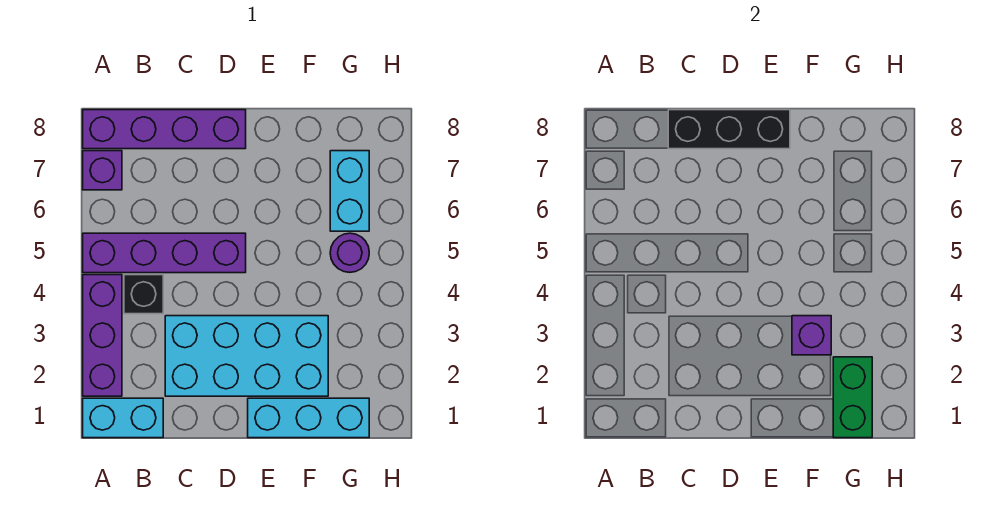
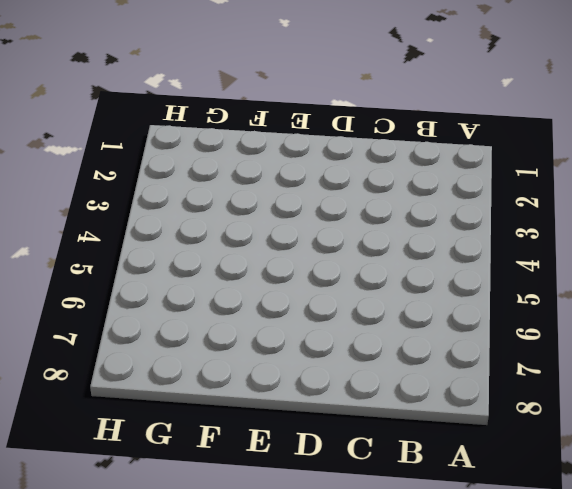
none -> cyan 1x2 brick [83,398,163,438]
none -> purple 1x3 brick [83,275,122,396]
none -> purple 1x4 brick [83,233,246,273]

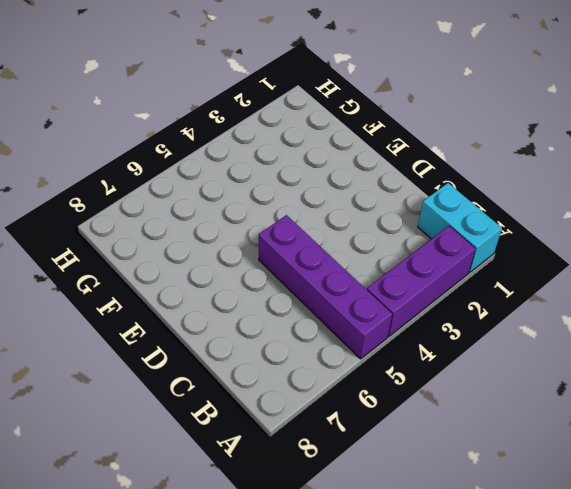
none -> purple 1x1 brick [83,151,122,190]
none -> purple 1x4 brick [83,110,246,149]
none -> black 1x1 brick [124,275,163,314]

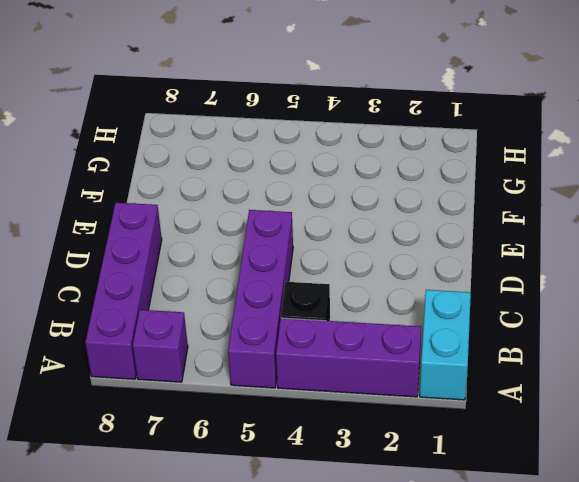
none -> cyan 2x4 brick [165,316,328,396]
none -> cyan 1x3 brick [248,398,369,438]
none -> purple 1x1 round brick [330,233,369,272]

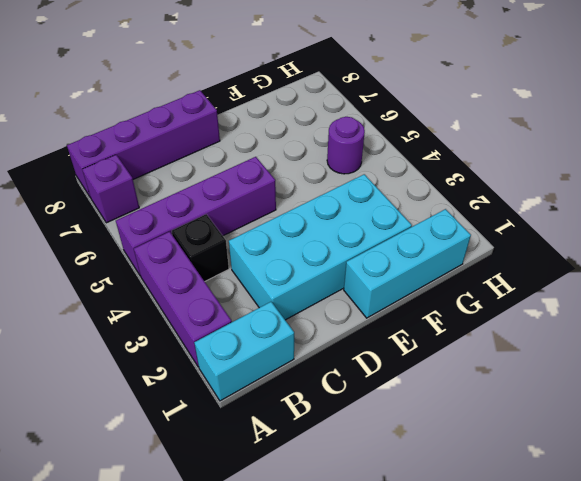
none -> cyan 1x2 brick [330,151,369,231]
none -> black 1x3 brick [668,110,790,149]
none -> purple 1x1 brick [792,316,831,355]

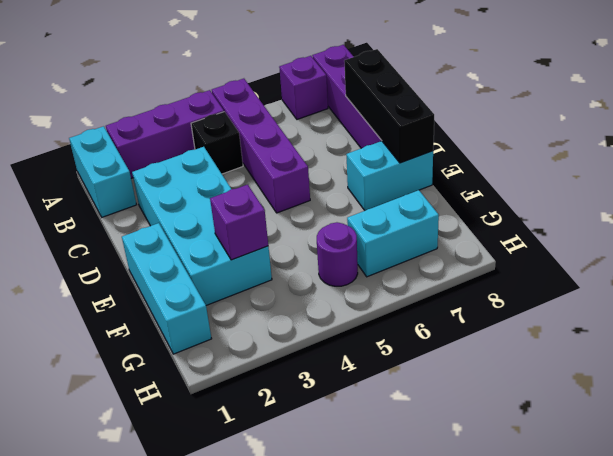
cyan 1x2 brick [346,141,433,211] -> none
none -> green 1x2 brick [833,357,872,438]

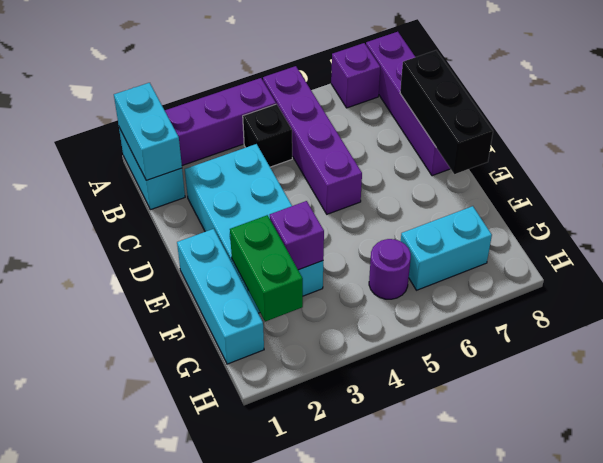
cyan 1x2 brick [114,83,182,180] -> none
green 1x2 brick [230,215,303,322] -> green 1x2 brick turned to [833,357,872,438]

